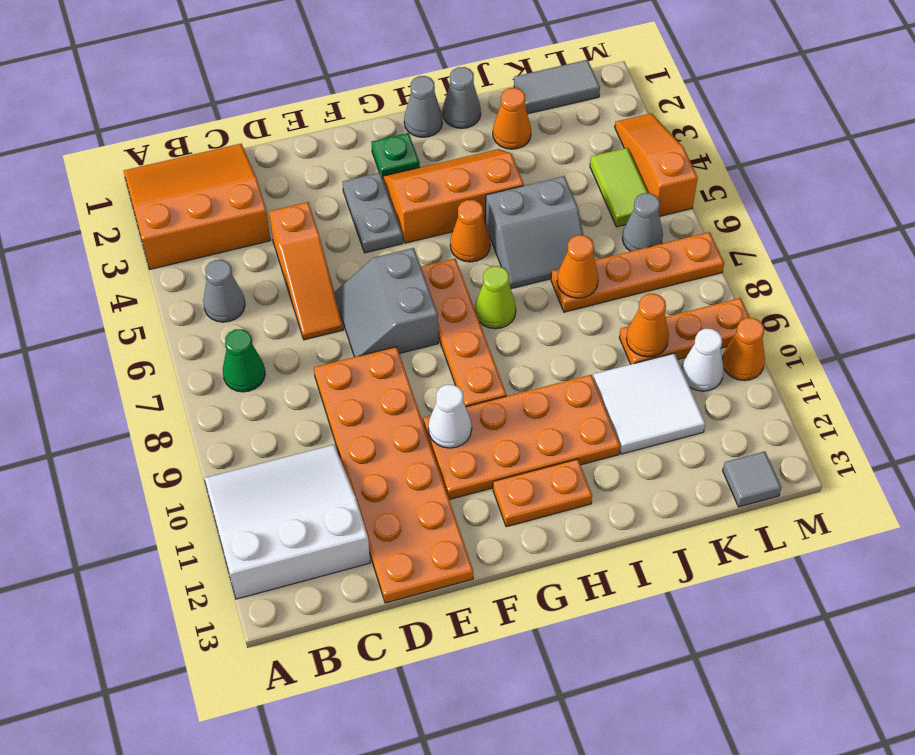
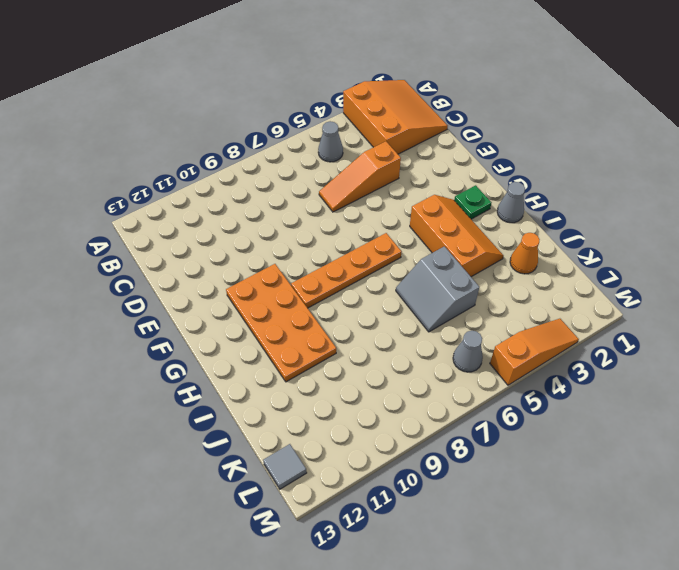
none -> white 3x3 slope [204,445,370,599]
none -> green 1x1 cone [223,329,265,392]
none -> orange 2x6 plate [314,347,473,603]
none -> grey 2x2 slope [334,248,438,357]

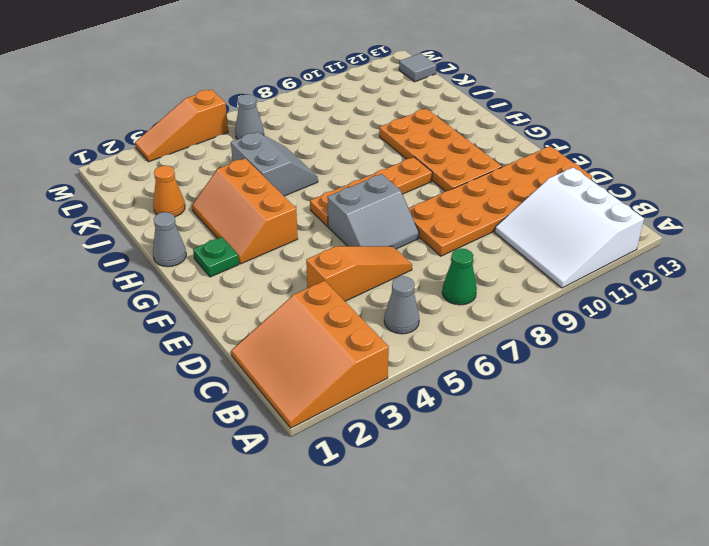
none -> grey 1x2 plate [343,172,403,253]
none -> orange 1x2 plate [493,459,592,527]
none -> orange 1x1 cone [450,200,490,262]
none -> lime 1x1 cone [475,266,516,329]

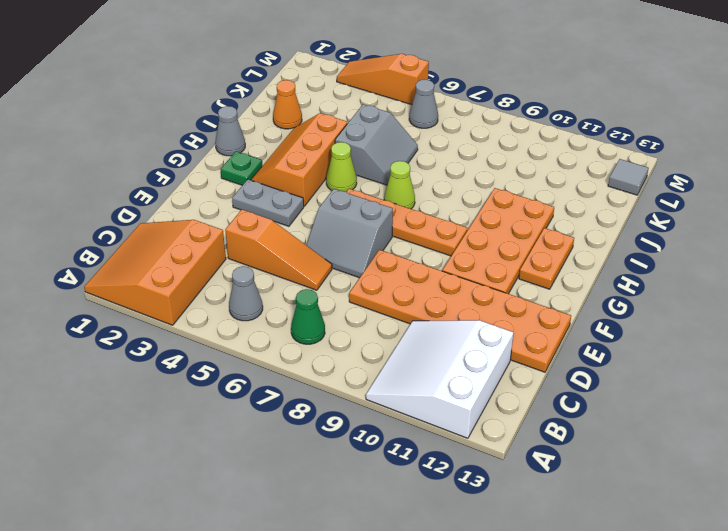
lime 1x1 cone [326,142,357,192] -> orange 1x1 cone [450,200,490,262]
none -> grey 1x1 cone [443,67,481,128]
none -> orange 1x4 plate [551,232,724,312]
none -> white 2x2 tile [593,353,705,454]
none -> grey 1x2 tile [514,60,600,114]

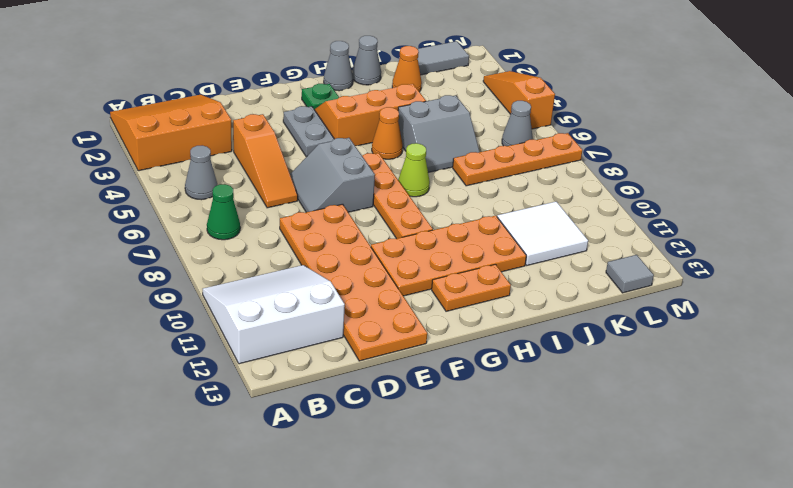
none -> orange 1x3 plate [619,298,750,364]
none -> lime 1x2 tile [590,148,648,227]
none -> white 1x1 cone [682,329,724,391]
none -> orange 1x1 cone [722,318,765,381]

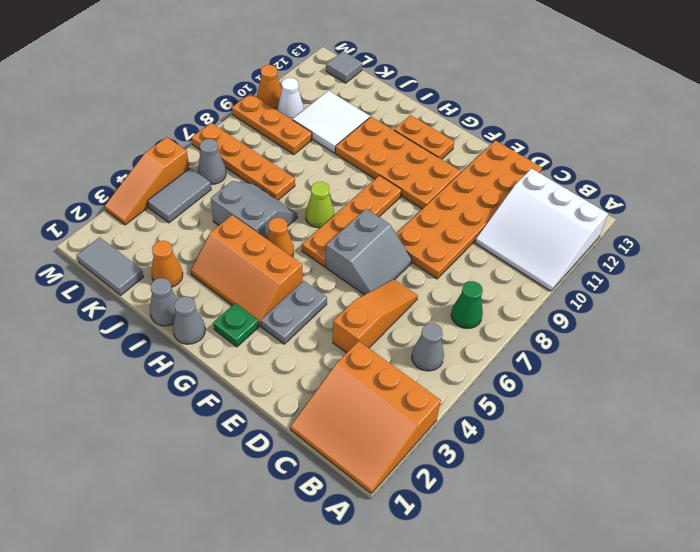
grey 1x2 tile [148,168,211,223] -> lime 1x2 tile [590,148,648,227]
none -> white 1x1 cone [428,385,472,448]
none -> orange 1x1 cone [557,235,598,298]
none -> orange 1x1 cone [626,294,669,357]

